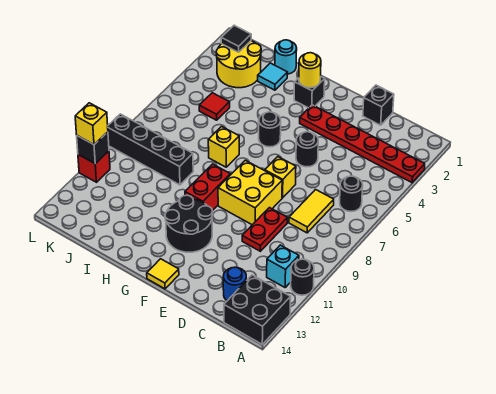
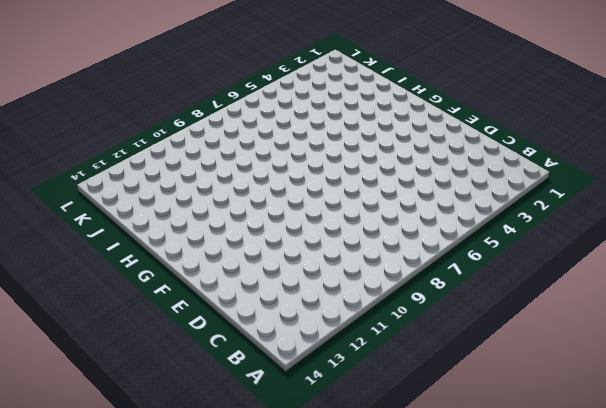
none -> red 1x6 plate [300,105,425,183]
none -> black 1x1 round brick [291,259,314,295]
none -> black 2x2 brick [224,275,291,344]

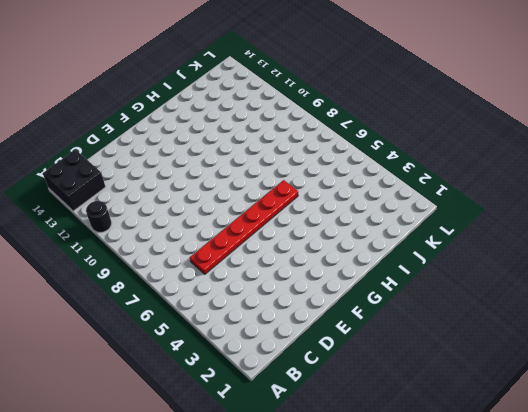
red 1x6 plate [190,180,298,274] -> red 1x6 plate moved to [300,105,425,183]
none -> black 1x1 round brick [340,176,363,211]
none -> cyan 1x1 brick [267,245,299,287]
none -> yellow 1x2 tile [289,190,334,233]

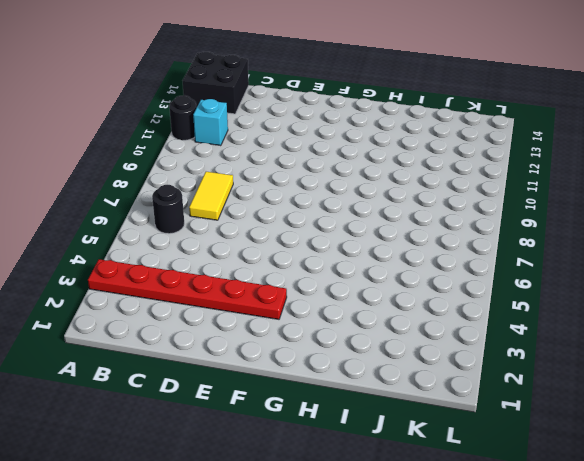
none -> blue 1x1 round brick [223,267,246,301]
none -> black 1x1 brick [363,85,394,125]
none -> red 1x2 plate [242,208,287,251]

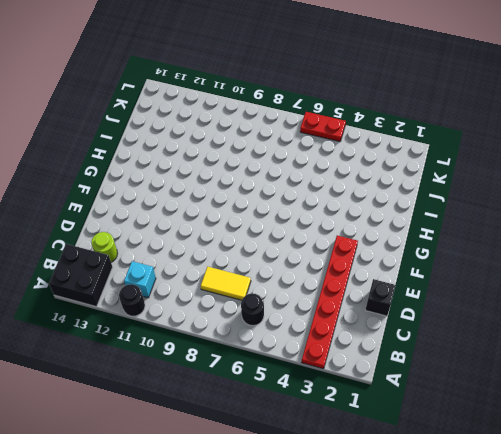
lime 1x1 round brick [91,232,117,262] -> blue 1x1 round brick [223,267,246,301]
red 1x2 plate [300,112,346,142] -> red 1x2 plate moved to [242,208,287,251]
none -> black 1x1 round brick [296,132,318,167]
none -> yellow 1x1 brick [265,157,296,198]
none -> yellow 2x2 brick [218,160,282,225]

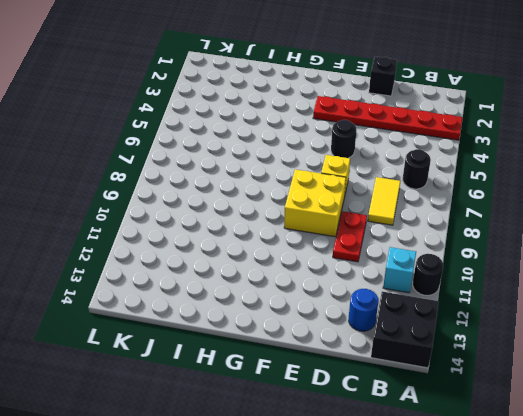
none -> black 2x2 round brick [165,195,213,252]
none -> yellow 1x1 tile [147,259,179,289]
none -> black 1x1 brick [294,77,325,108]

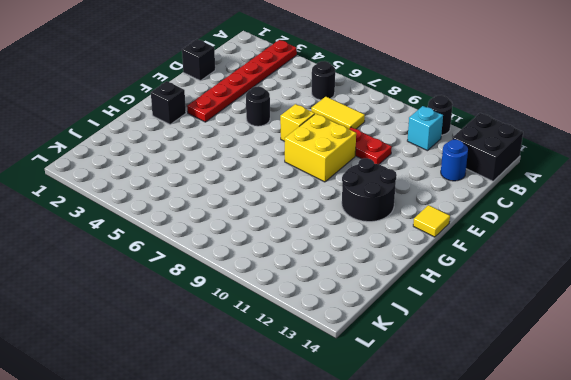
none -> black 1x1 round brick [259,112,281,147]
none -> red 1x2 brick [185,164,230,211]
none -> yellow 1x1 brick [208,127,239,167]

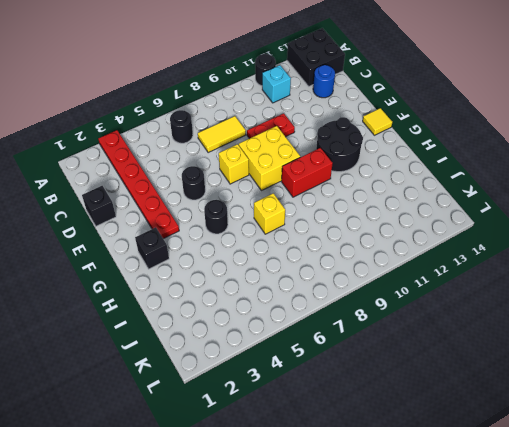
none -> cyan 1x1 round brick [275,40,297,74]
none -> cyan 1x1 tile [258,63,288,90]
none -> black 1x4 brick [108,114,193,185]

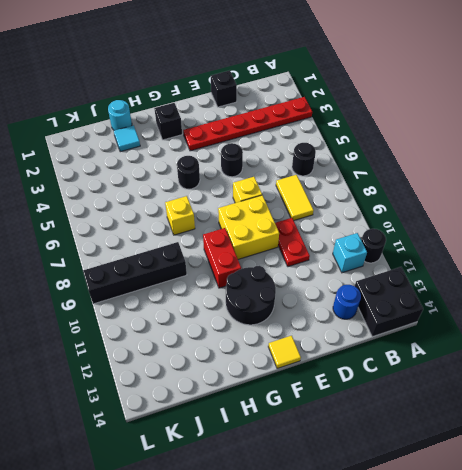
none -> yellow 2x2 round brick [216,41,261,88]
none -> red 1x1 tile [199,93,230,120]
none -> red 1x1 brick [78,151,110,182]

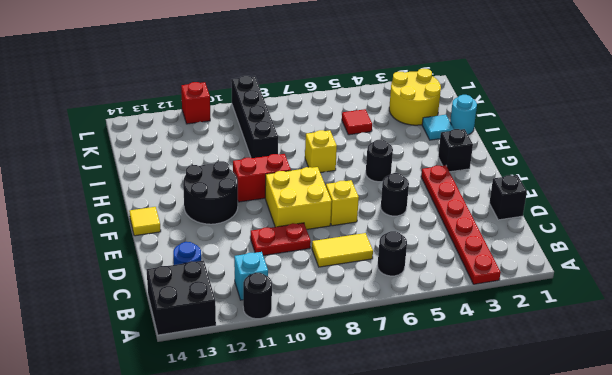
none -> yellow 1x1 round brick [299,53,321,88]
none -> black 1x1 tile [221,25,251,52]
none -> black 1x1 brick [77,132,109,164]

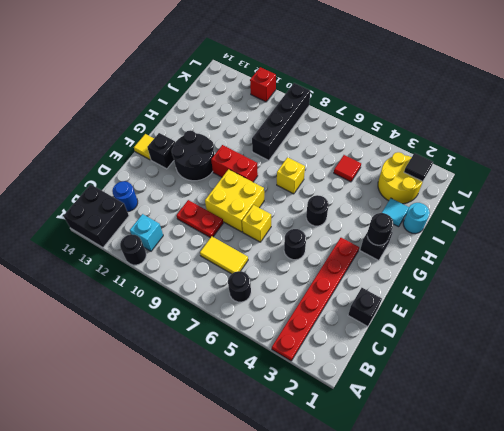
black 1x1 brick [147,133,175,169] -> black 1x1 brick moved to [77,132,109,164]
black 1x1 round brick [367,213,393,245] -> yellow 1x1 round brick [299,53,321,88]
none -> yellow 1x1 brick [75,103,108,145]

